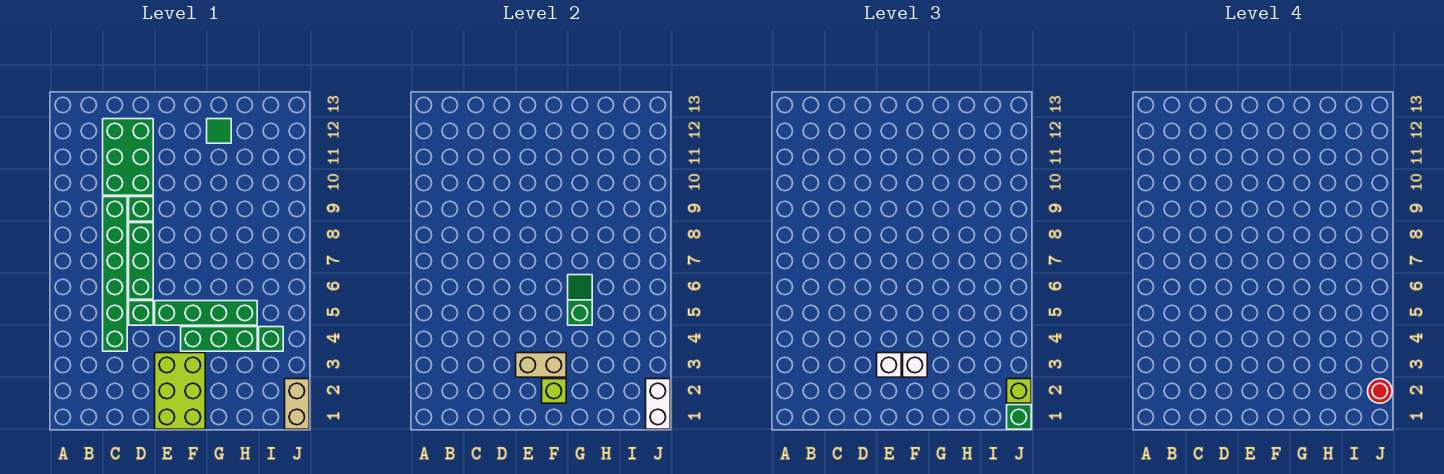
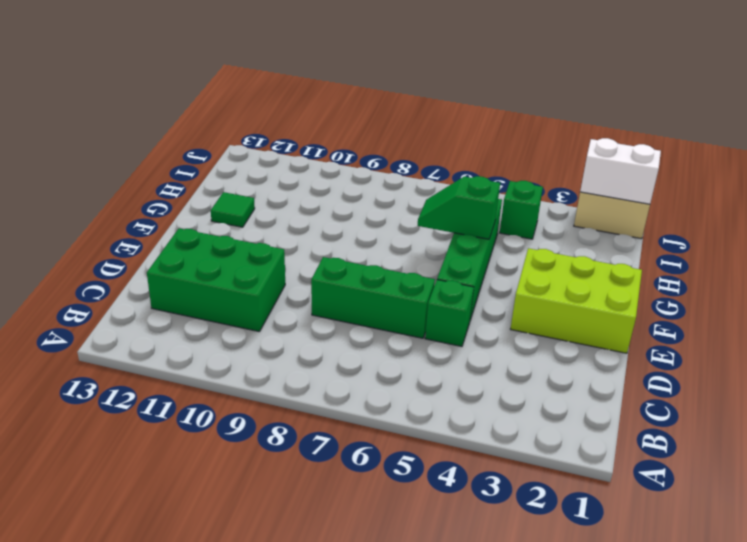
none -> green 1x6 brick [103,197,127,351]
none -> green 1x1 brick [129,197,153,221]
none -> green 1x3 brick [181,327,257,351]

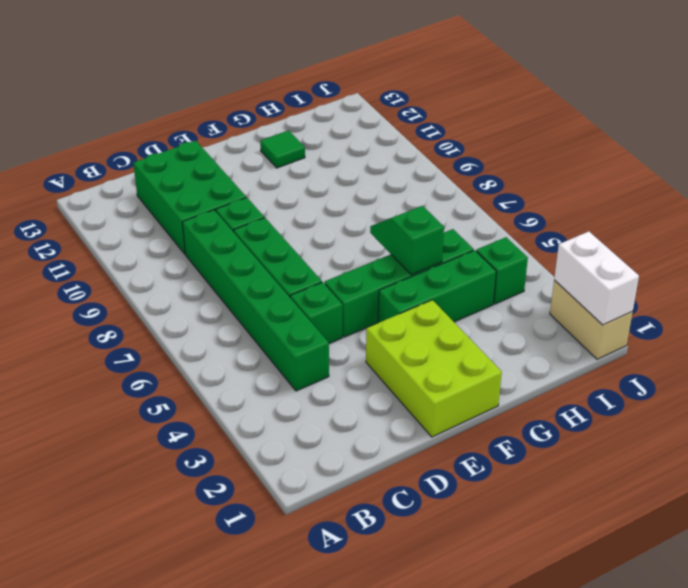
none -> tan 1x2 brick [516,353,566,377]
none -> lime 1x1 brick [542,379,566,403]
none -> white 1x1 brick [877,353,901,377]

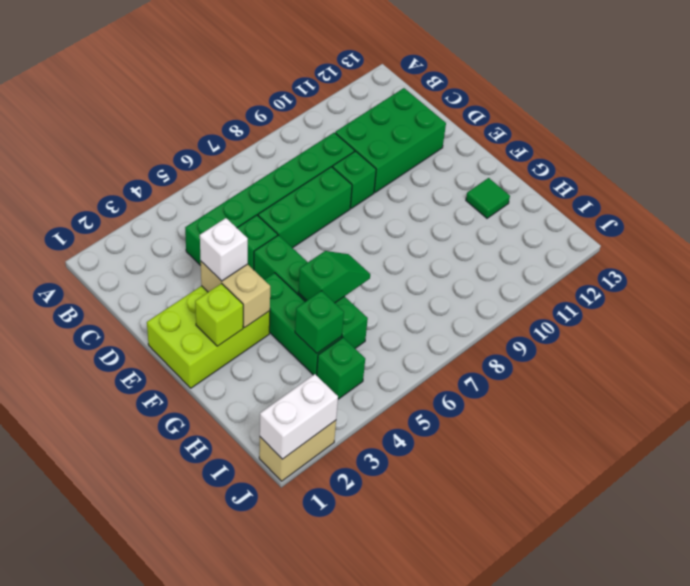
green 1x1 brick [295,291,344,353] -> green 1x1 brick moved to [1007,405,1031,429]
none -> white 1x1 brick [903,353,927,377]
none -> lime 1x1 brick [1007,379,1031,403]
none -> red 1x1 round brick [1368,379,1392,403]

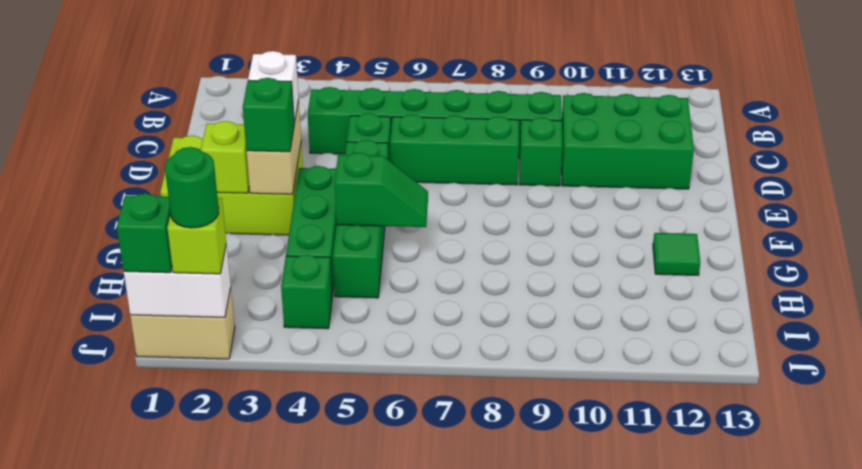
green 1x1 brick [243,78,294,152] -> white 1x1 brick [903,353,927,377]
green 1x1 round brick [165,147,219,228] -> red 1x1 round brick [1368,379,1392,403]

